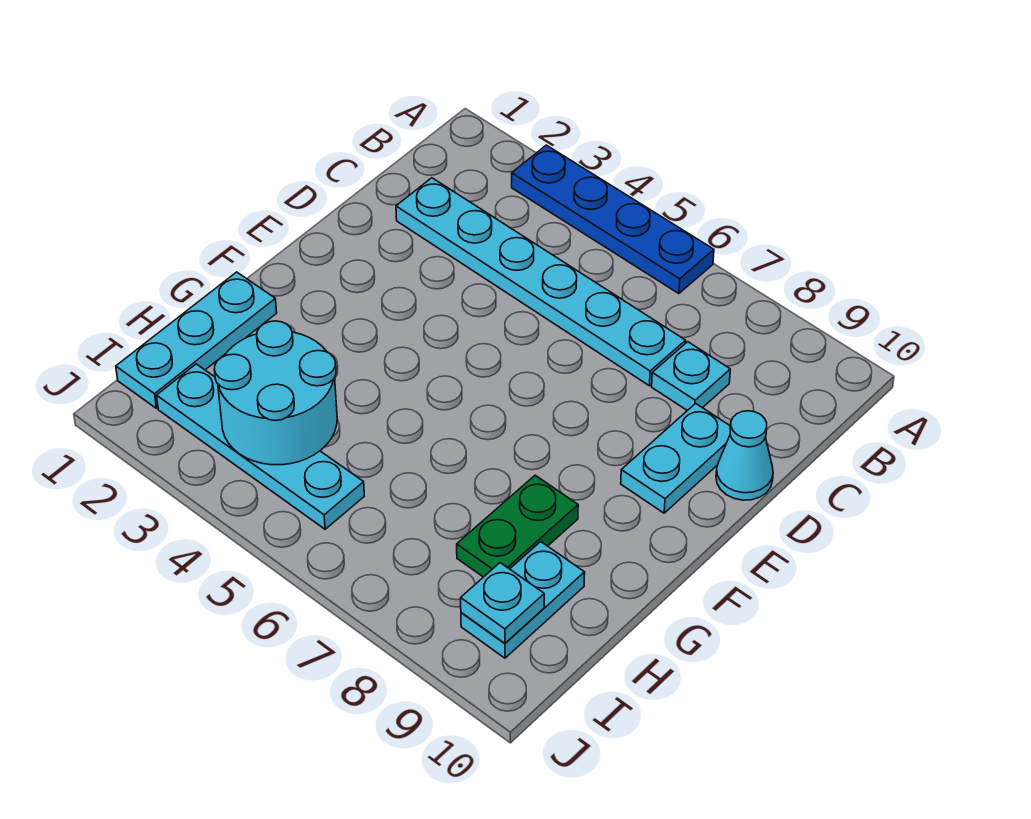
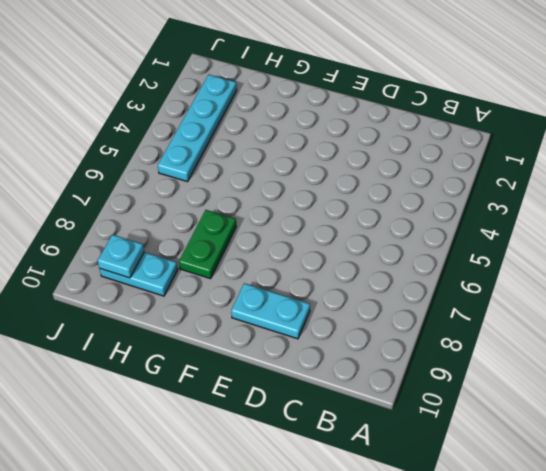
green 1x2 plate [179,210,236,279] -> green 1x2 plate turned to [457,475,578,577]
none -> blue 1x4 plate [512,145,714,294]
none -> cyan 1x6 plate [396,178,686,386]

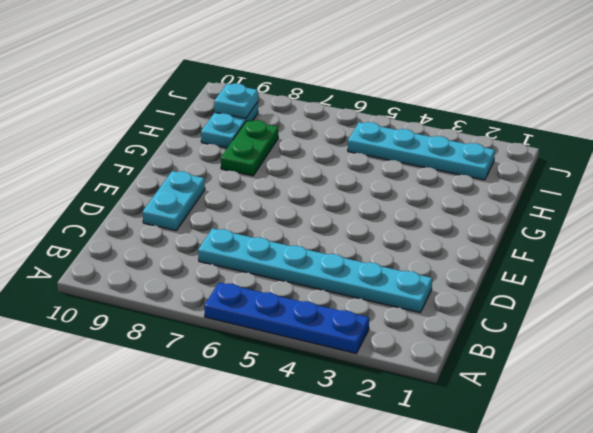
none -> cyan 1x1 plate [652,342,730,411]
none -> cyan 1x1 cone [716,411,773,500]

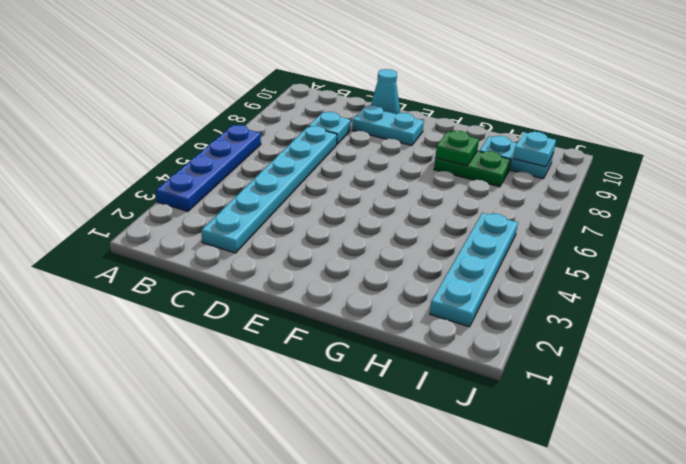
green 1x1 plate [435,131,479,166] -> none
none -> cyan 1x3 plate [116,272,277,408]
none -> cyan 2x2 round brick [214,321,337,465]

